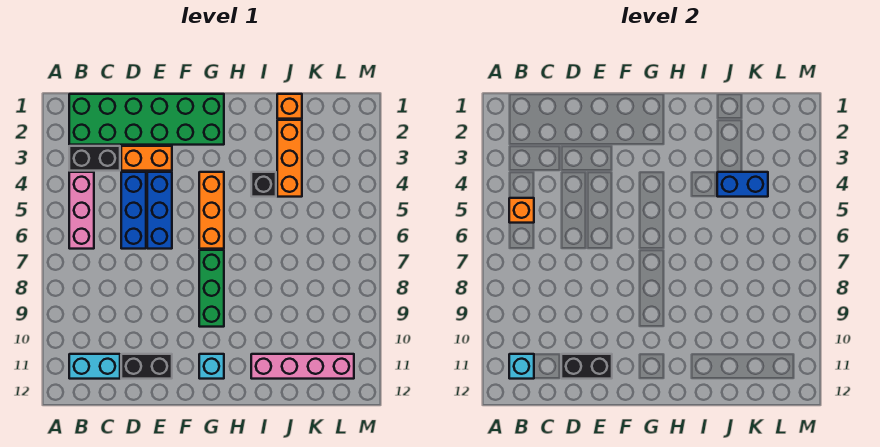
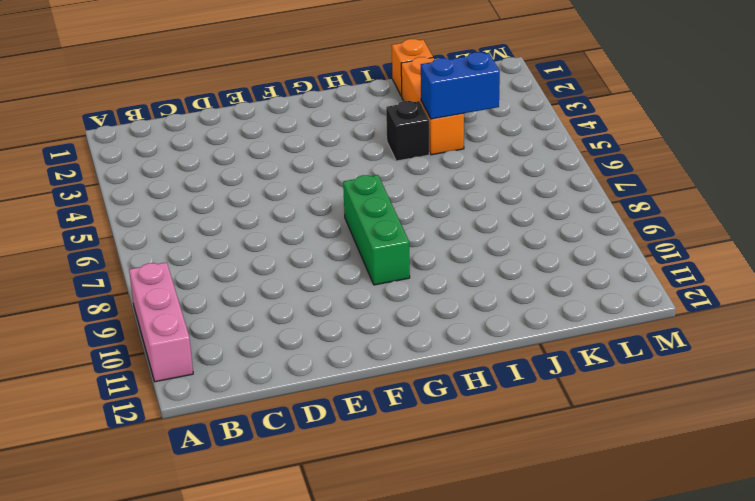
pink 1x3 brick [129,262,193,382] -> pink 1x3 brick moved to [69,172,94,249]
none -> green 2x6 brick [69,94,224,145]
none -> black 1x2 brick [69,146,120,171]
none -> cyan 1x2 brick [69,354,120,379]

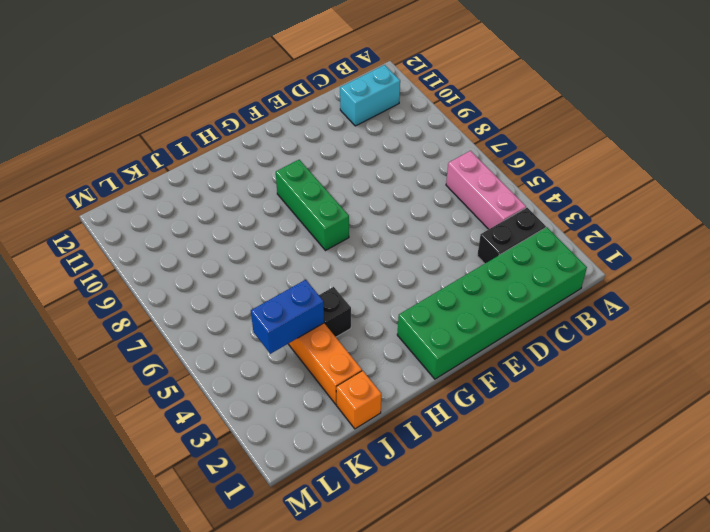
none -> orange 1x2 brick [121,146,172,171]
none -> blue 1x3 brick [121,172,146,249]
none -> black 1x2 brick [121,354,172,379]

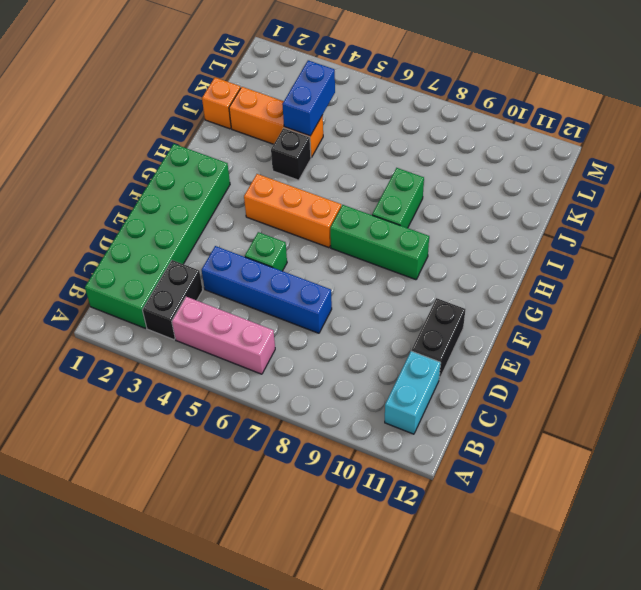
blue 1x4 brick [202,246,332,333] -> blue 1x3 brick [121,172,146,249]
green 1x1 brick [245,232,287,271] -> blue 1x3 brick [147,172,172,249]
green 1x2 brick [372,168,424,228] -> none
none -> orange 1x2 brick [121,146,172,171]
none -> cyan 1x1 brick [199,354,224,379]
none -> pink 1x4 brick [251,354,354,379]

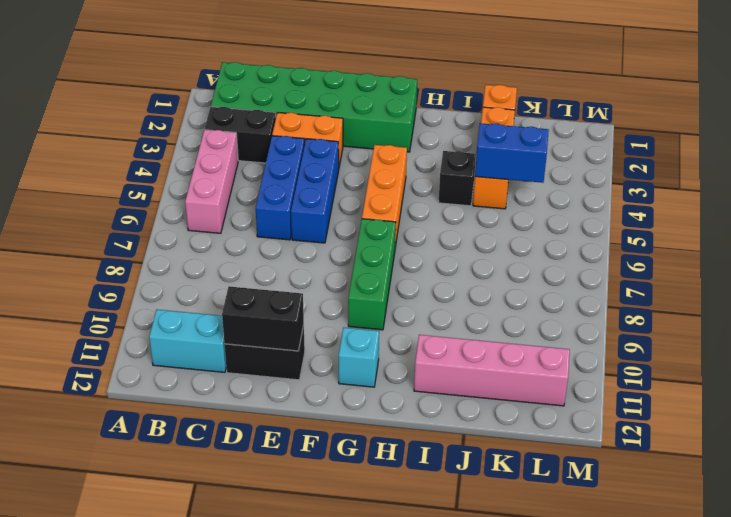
none -> orange 1x1 brick [509,198,534,223]
none -> cyan 1x1 brick [509,354,534,379]

